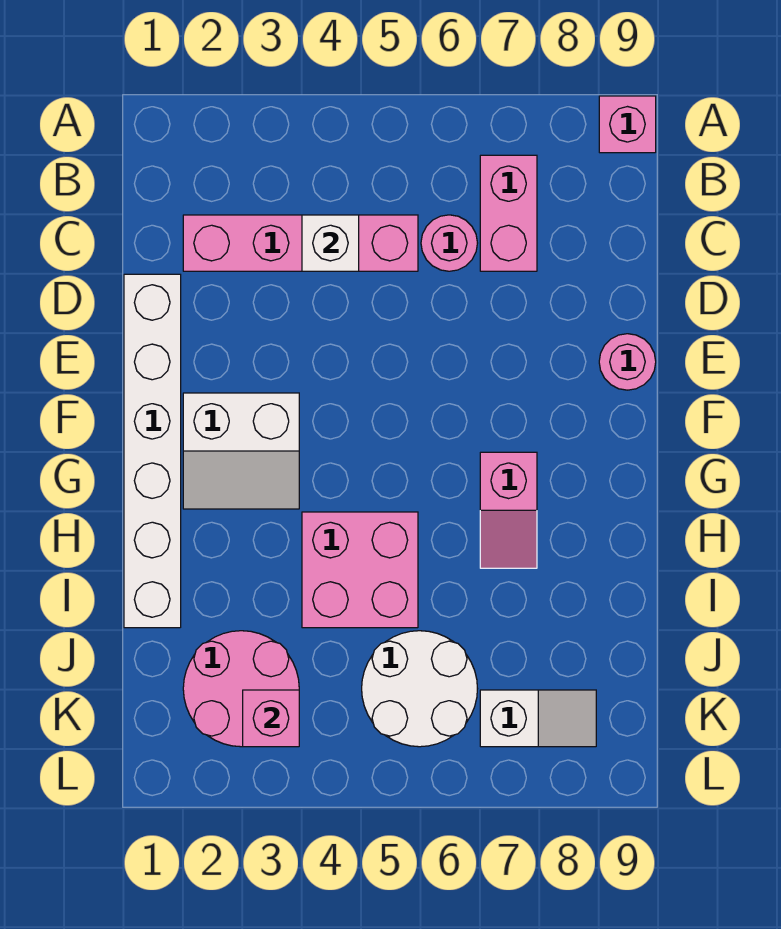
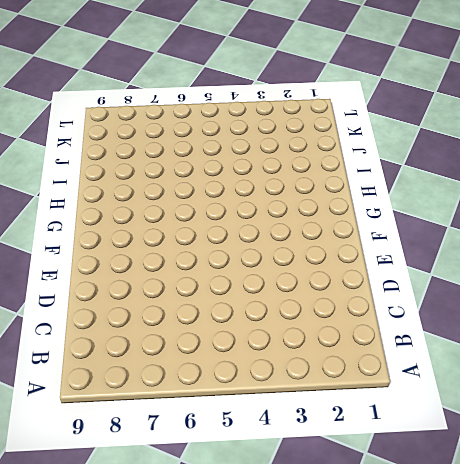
none -> pink 1x1 brick [599,96,656,153]
none -> pink 1x2 brick [480,155,537,271]
none -> pink 1x4 brick [183,215,418,271]

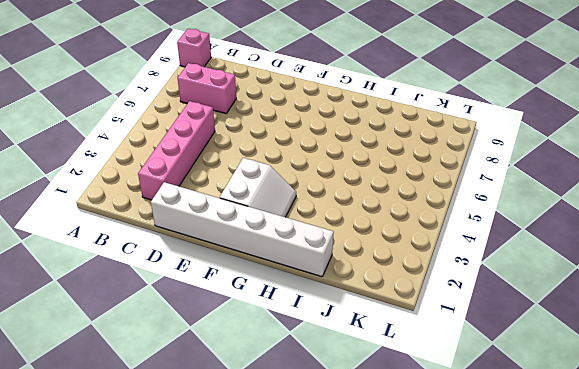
none -> pink 1x1 round brick [421,215,477,271]
none -> pink 1x1 round brick [599,334,656,390]
none -> pink 1x2 slope [480,452,537,568]

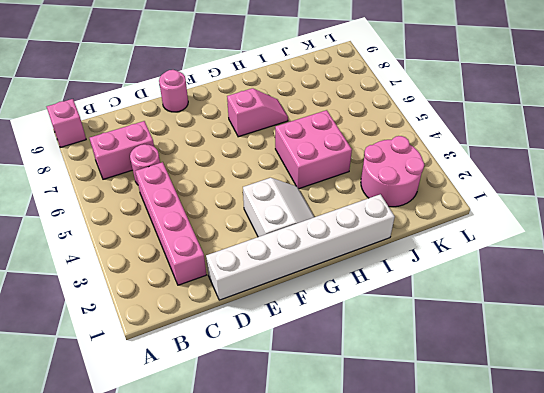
none -> white 2x2 round brick [362,631,478,747]
none -> white 1x2 slope [480,690,596,747]
none -> white 1x1 brick [302,215,359,271]

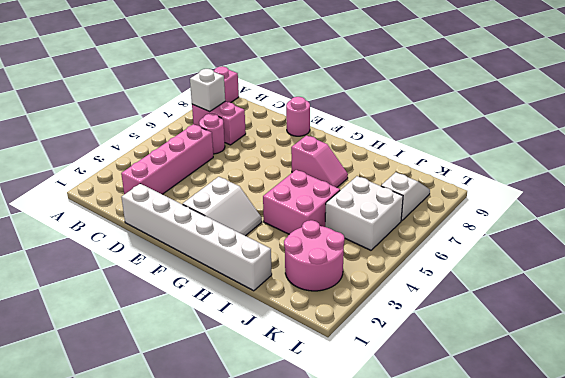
white 1x1 brick [190,69,225,112] -> white 1x1 brick moved to [302,215,359,271]
white 2x2 brick [325,176,403,250] -> white 2x2 round brick [362,631,478,747]
none -> pink 1x1 brick [243,690,299,747]

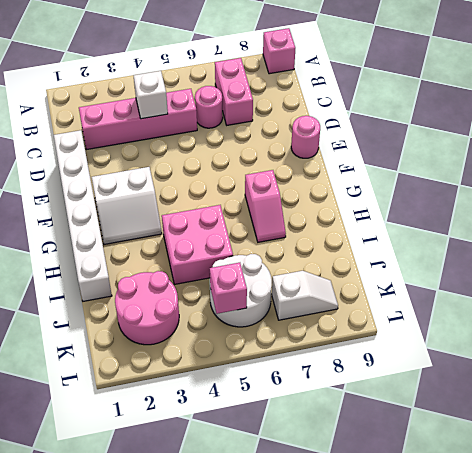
pink 1x1 brick [210,263,247,314] -> pink 1x1 brick moved to [243,690,299,747]

